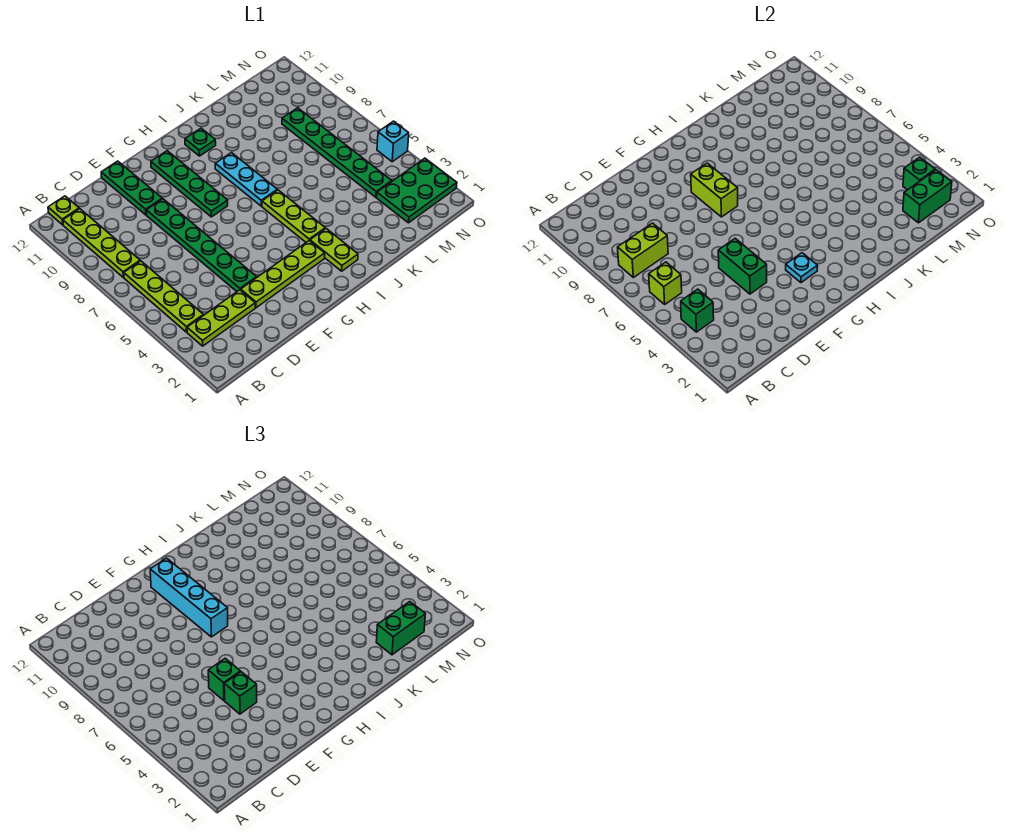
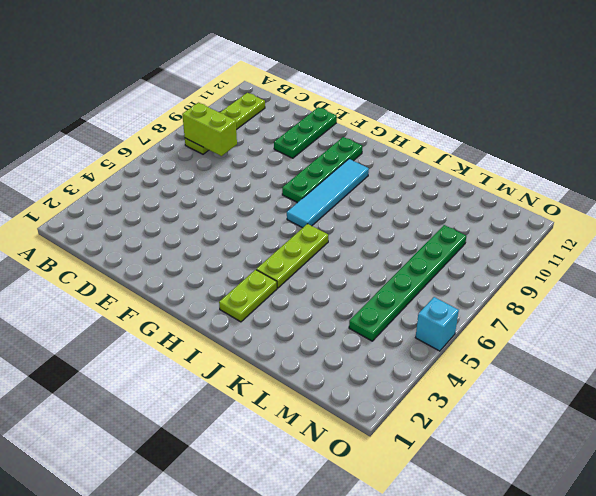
cyan 1x4 tile [287,159,369,228] -> none
none -> lime 1x3 plate [187,290,255,346]
none -> lime 1x4 plate [124,261,203,332]
none -> lime 1x1 plate [48,196,79,225]

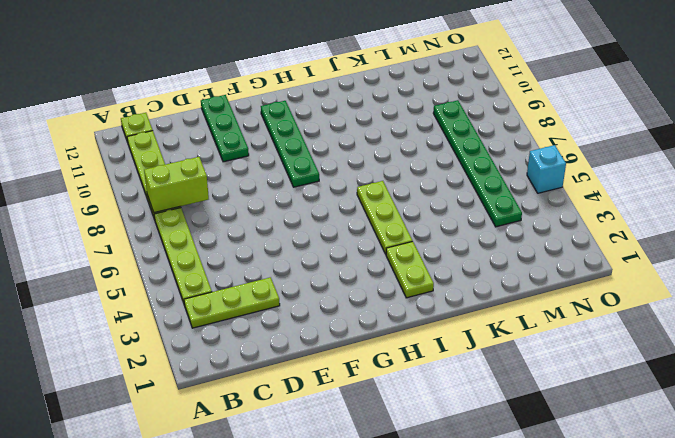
none -> lime 1x4 plate [241,241,325,308]
none -> green 1x6 plate [146,199,257,291]
none -> cyan 1x3 plate [215,153,277,206]

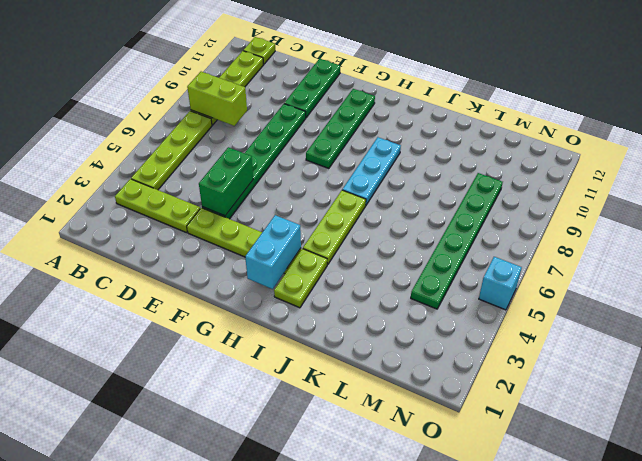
cyan 1x2 brick [245,215,301,289] -> none
none -> green 1x1 plate [185,128,216,156]
none -> green 2x3 plate [377,158,457,223]
none -> green 1x1 brick [681,289,714,332]

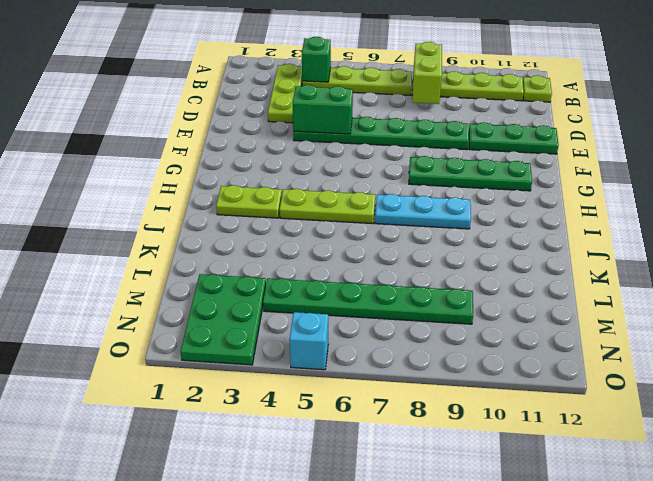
none -> lime 1x4 plate [241,241,325,308]
none -> green 1x1 plate [185,128,216,156]
none -> lime 1x1 brick [649,262,682,304]

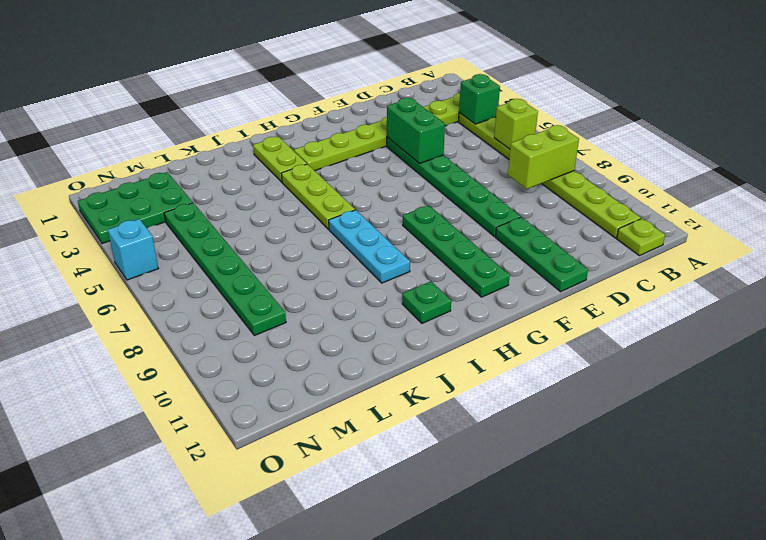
none -> cyan 1x1 plate [786,253,818,283]
none -> lime 1x2 brick [691,163,738,217]
none -> green 1x2 brick [903,170,952,223]

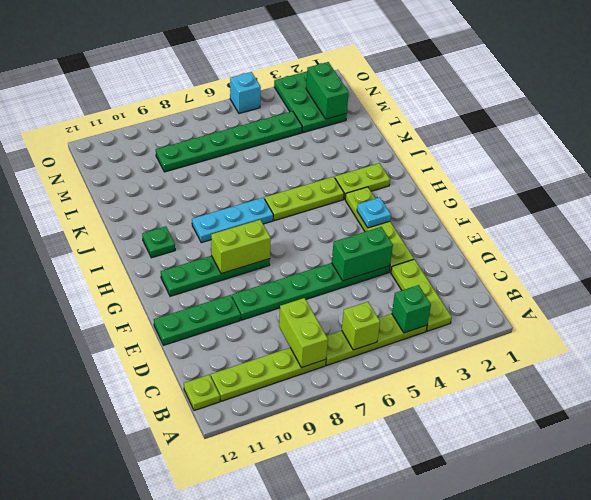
none -> green 1x1 brick [903,157,935,190]
none -> green 1x1 brick [224,672,257,714]
none -> green 1x1 brick [208,659,240,700]

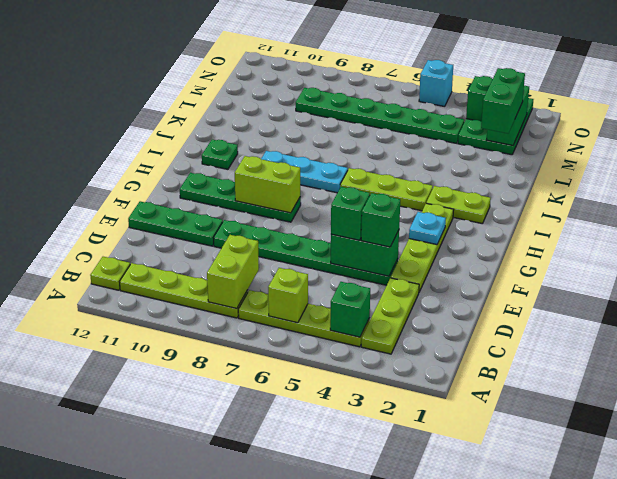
none -> cyan 1x4 brick [150,558,228,637]

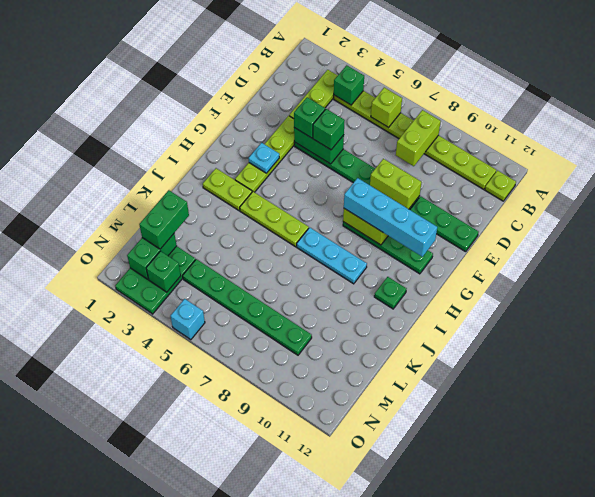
lime 1x2 brick [370,159,422,209] -> none

